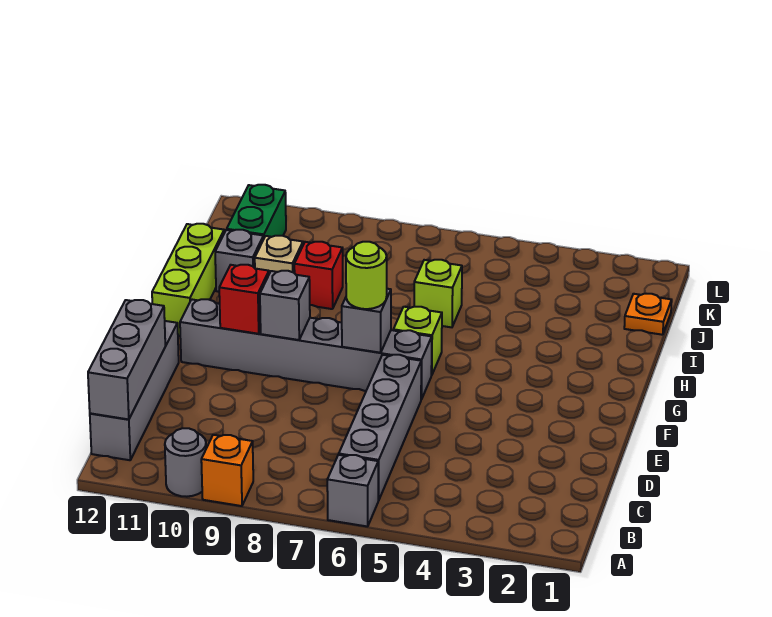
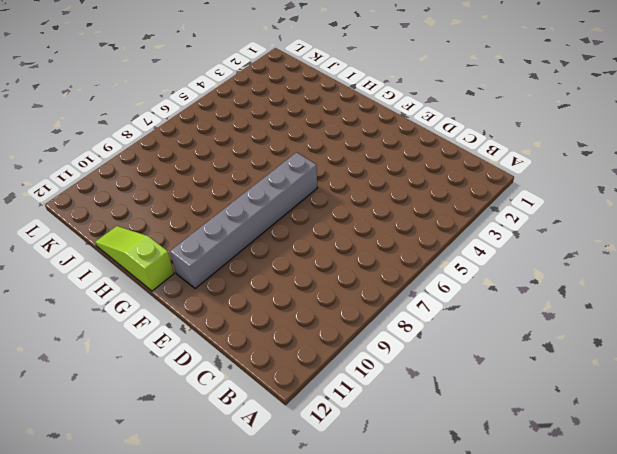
lime 1x3 slope [95,226,174,291] -> lime 1x3 brick [152,224,224,336]
none -> grey 1x1 brick [327,455,378,527]
none -> orange 1x1 brick [201,435,253,506]
none -> grey 1x1 round brick [165,428,206,497]

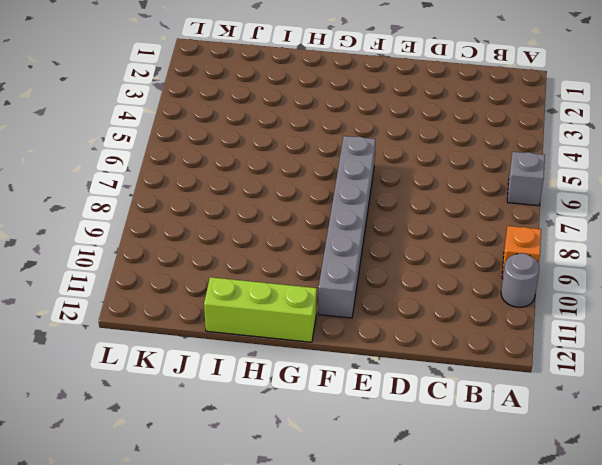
none -> grey 1x4 brick [339,355,421,500]
none -> grey 1x4 brick [90,321,179,460]
none -> lime 1x1 brick [393,307,442,375]

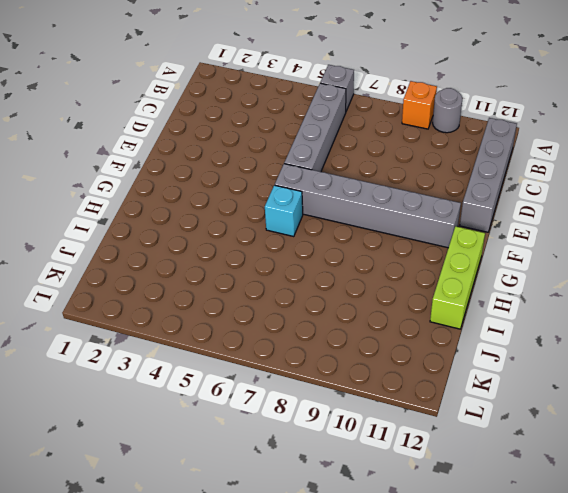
cyan 1x1 brick [265,185,303,237] -> lime 1x1 brick [393,307,442,375]
none -> lime 1x1 brick [414,260,462,327]
none -> red 1x1 brick [294,242,343,309]
none -> tan 1x1 brick [255,236,303,274]

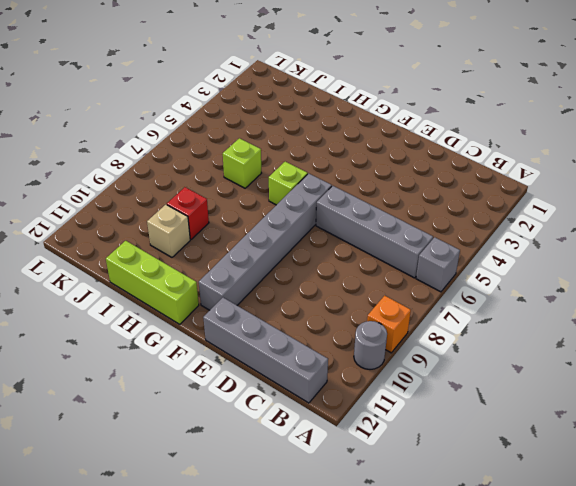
none -> grey 1x1 brick [215,230,264,292]
none -> orange 1x1 plate [624,294,672,335]
none -> green 1x2 brick [227,185,286,238]

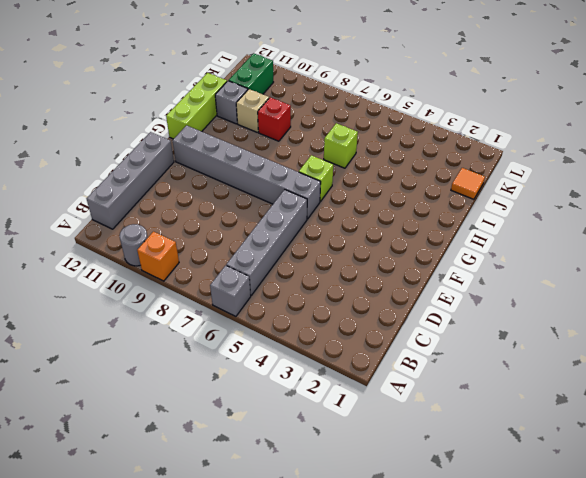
orange 1x1 tile [451,168,485,199] -> orange 1x1 plate [624,294,672,335]
none -> grey 1x3 brick [88,300,165,419]
none -> grey 1x1 brick [342,289,391,353]
none -> grey 1x1 brick [260,271,310,340]

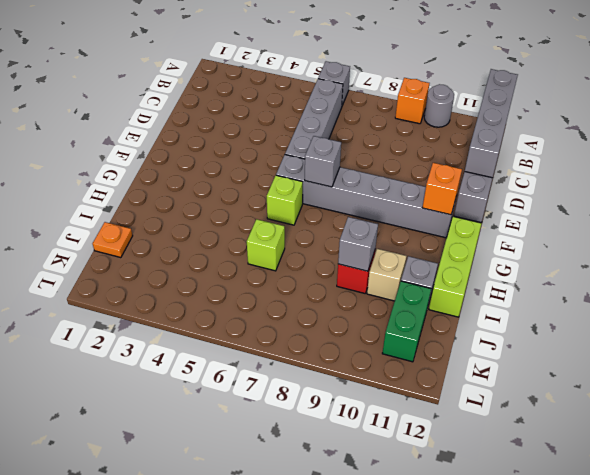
grey 1x4 brick [465,69,518,178] -> grey 1x3 brick [88,300,165,419]
orange 1x1 brick [422,163,462,215] -> none
grey 1x1 brick [338,217,378,271] -> grey 1x1 brick moved to [260,271,310,340]
none -> red 1x1 brick [219,265,269,334]
none -> lime 1x1 round brick [346,242,387,309]

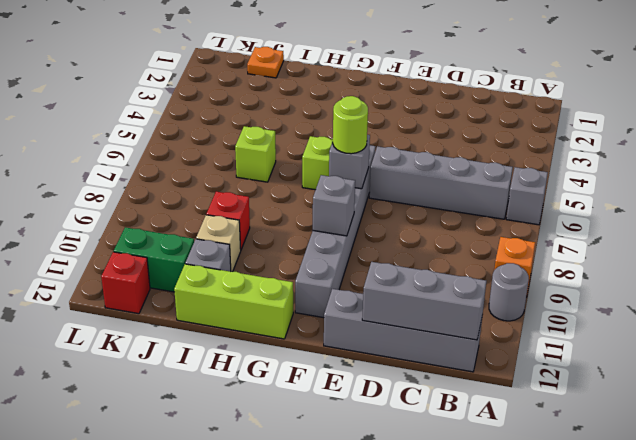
red 1x1 brick [101,252,150,314] -> red 1x1 brick moved to [219,265,269,334]

